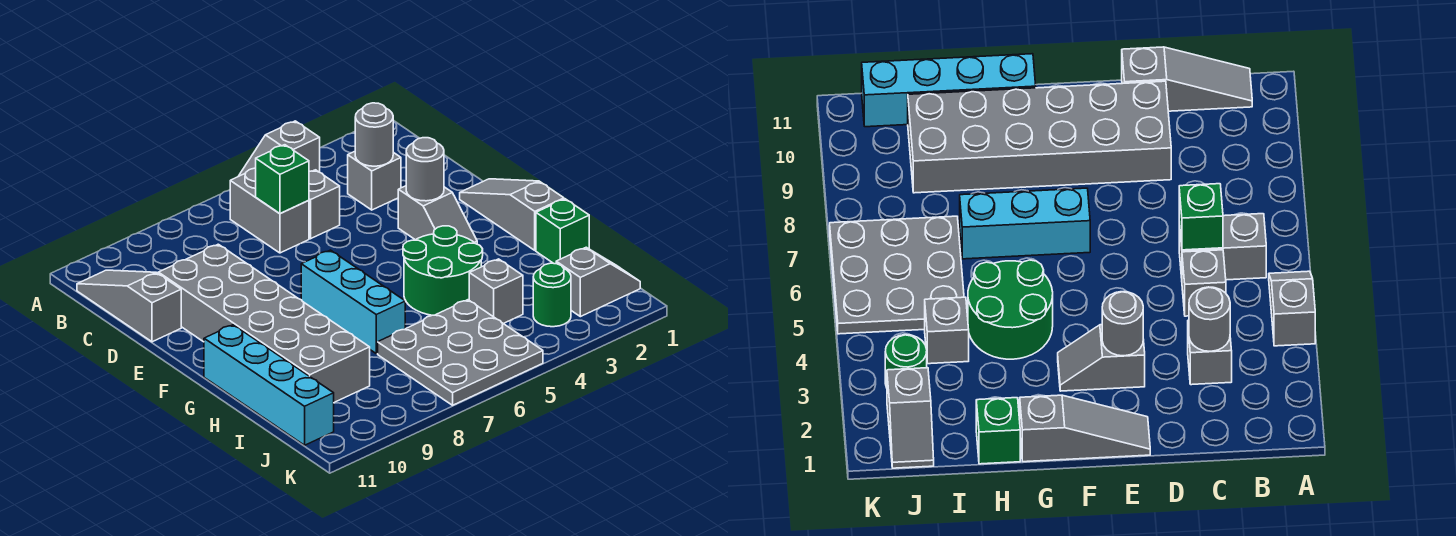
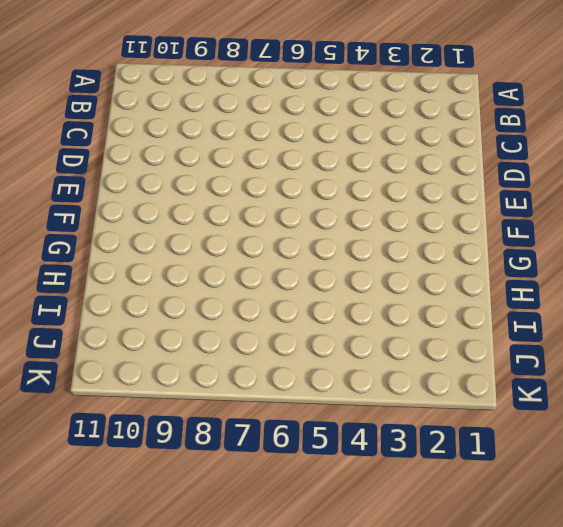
none -> grey 1x2 slope [239,121,320,176]
none -> grey 1x2 brick [230,168,309,253]
none -> grey 1x3 slope [77,270,181,342]

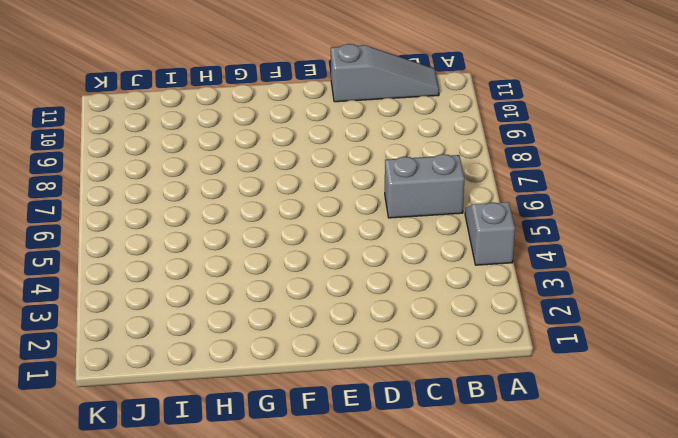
none -> grey 1x1 brick [348,152,401,210]
none -> grey 1x1 brick [309,170,340,239]
none -> grey 2x6 brick [158,244,370,402]

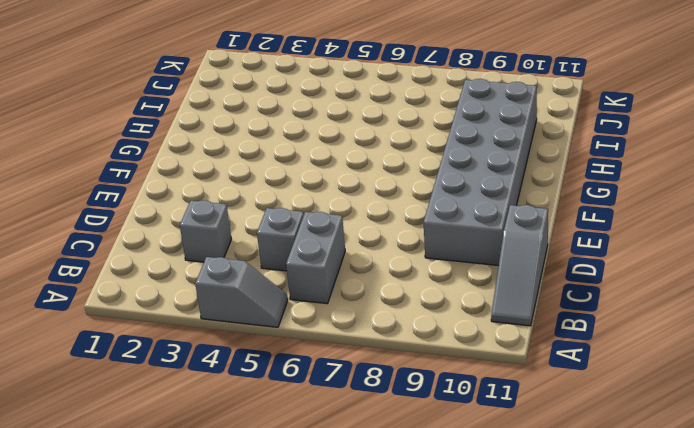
none -> grey 1x3 slope [460,179,564,250]
none -> grey 1x2 slope [398,186,477,244]
none -> cyan 1x3 brick [301,250,405,354]

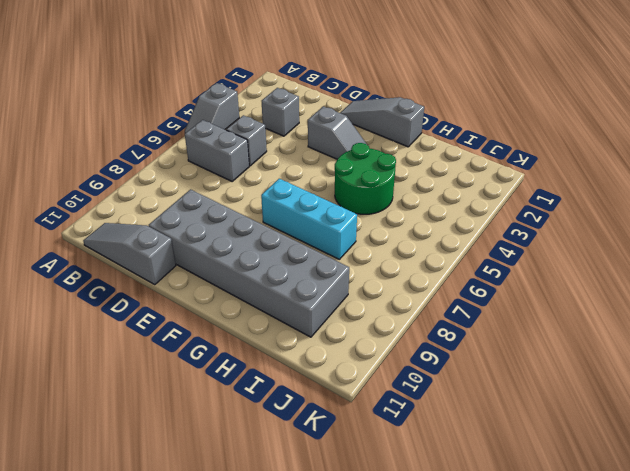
none -> cyan 1x4 brick [204,325,334,445]
none -> green 1x1 brick [536,199,589,264]
none -> grey 1x1 brick [469,259,523,324]

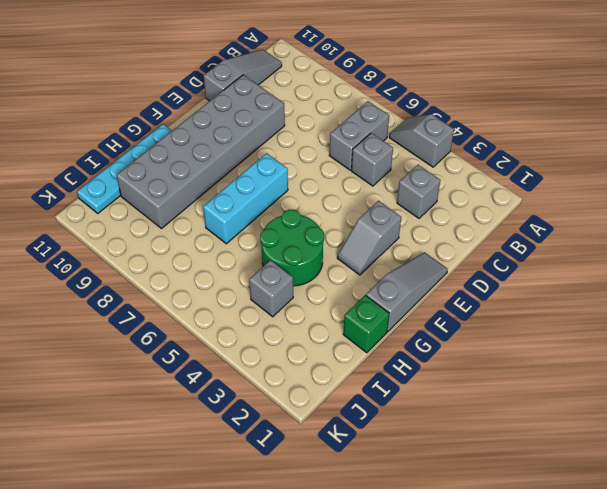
cyan 1x4 plate [77,124,172,213] -> cyan 1x4 brick [204,325,334,445]
none -> grey 3x3 plate [378,300,543,405]
none -> grey 1x2 slope [556,248,640,317]
none -> green 1x1 round brick [533,263,571,327]

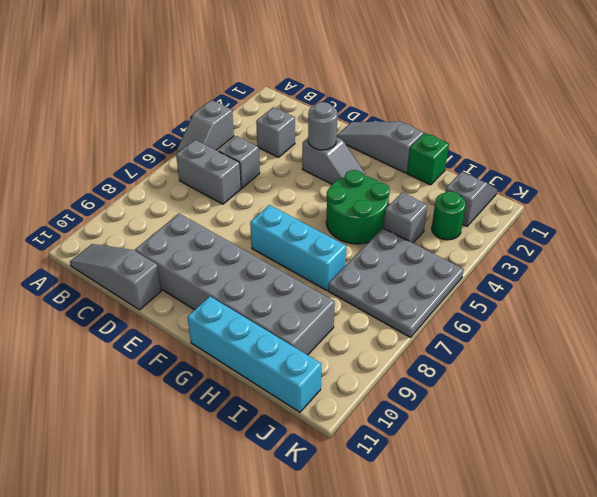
none -> grey 1x1 round brick [355,103,393,166]
none -> green 1x1 brick [256,145,309,214]

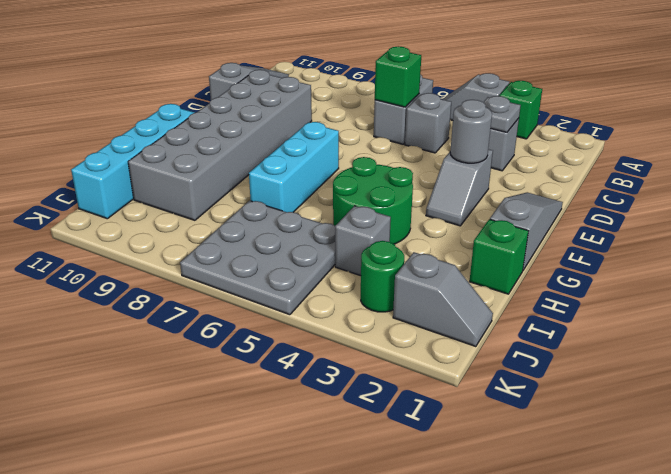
green 1x1 brick [500,81,542,139] -> none
grey 1x1 plate [483,96,521,133] -> grey 1x1 round brick [355,103,393,166]

